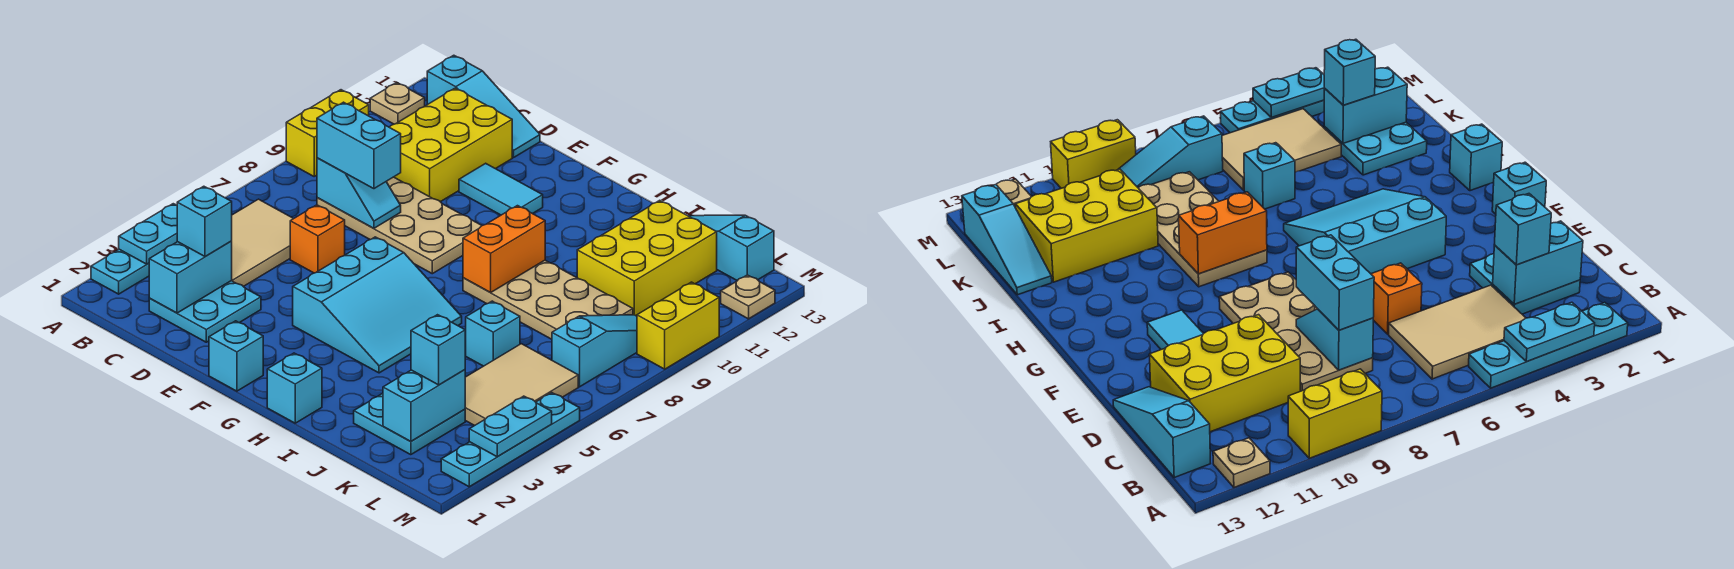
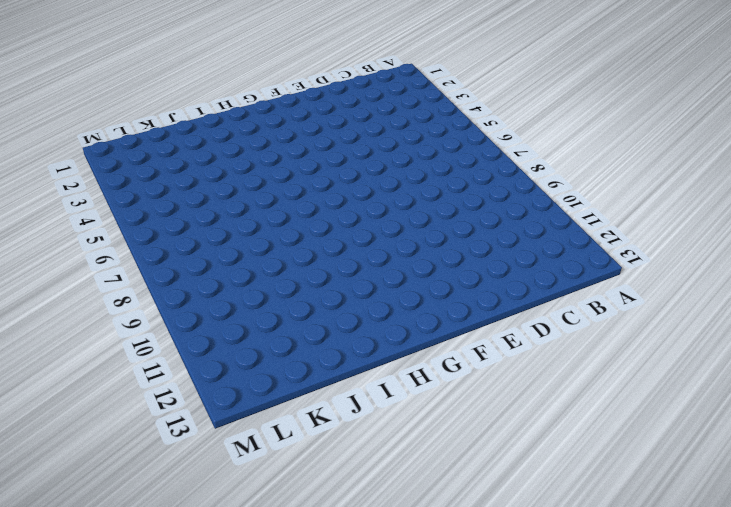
none -> cyan 1x4 plate [91,249,149,294]
none -> yellow 1x2 brick [286,90,369,176]
none -> tan 1x1 plate [370,83,425,124]
none -> tan 2x3 tile [232,199,293,287]

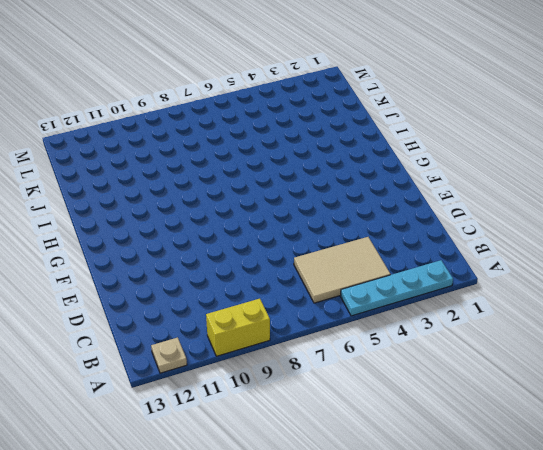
none -> cyan 1x3 slope [427,55,540,158]
none -> cyan 2x2 plate [149,281,261,342]
none -> tan 2x4 plate [317,177,482,274]
none -> yellow 2x3 brick [389,88,512,202]

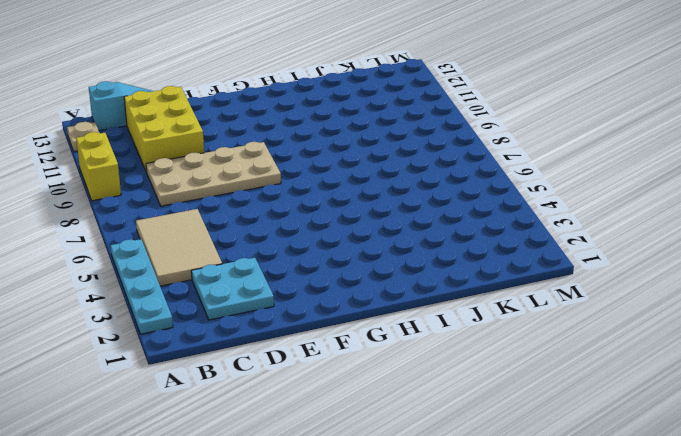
none -> orange 1x1 brick [290,205,345,273]
none -> cyan 1x2 tile [459,163,543,215]
none -> cyan 1x1 brick [209,321,263,391]
none -> cyan 3x3 slope [293,237,462,373]

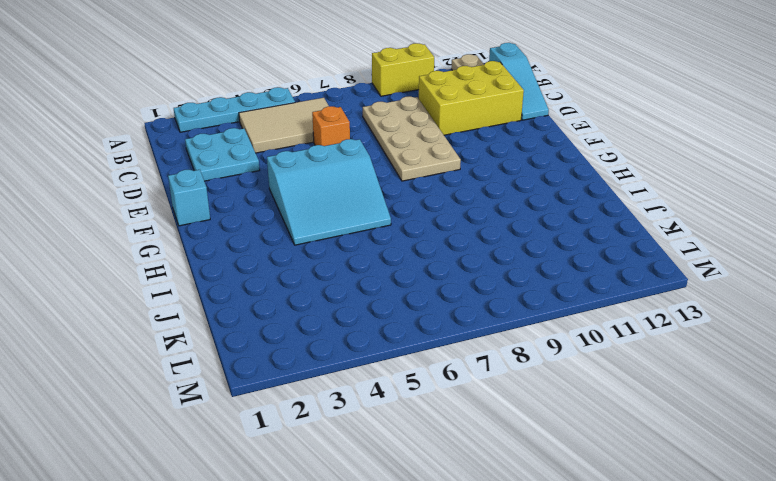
none -> cyan 1x2 tile [459,163,543,215]
none -> cyan 1x1 brick [267,353,322,423]
none -> tan 2x4 plate [463,260,633,339]
none -> cyan 2x2 plate [354,393,465,455]

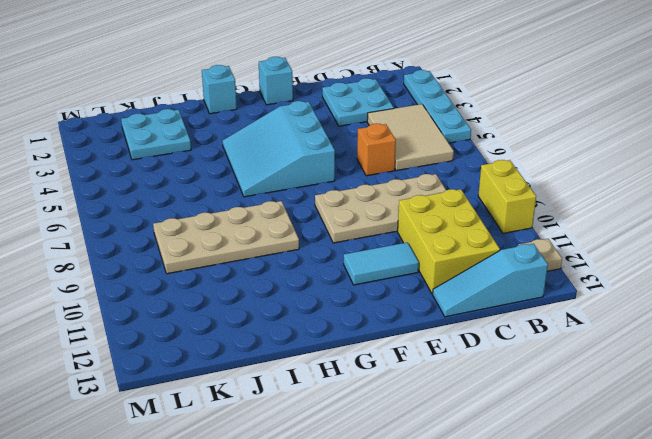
none -> cyan 1x1 brick [465,301,520,366]
none -> yellow 2x3 brick [577,200,717,316]
none -> cyan 1x3 slope [689,215,774,281]
none -> tan 2x3 tile [465,344,578,426]

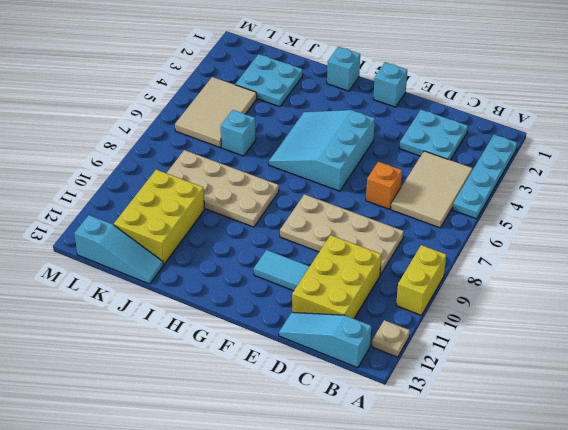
none -> cyan 1x3 slope [552,315,637,387]
none -> cyan 1x4 plate [441,393,580,487]
none -> yellow 1x2 brick [637,282,719,369]
none -> tan 1x1 plate [721,275,775,319]

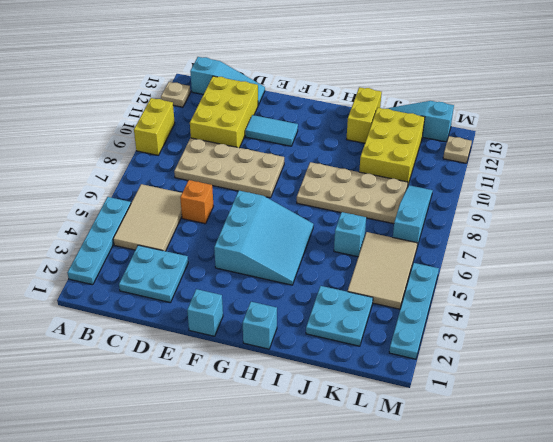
yellow 1x2 brick [347,87,382,143] -> yellow 1x2 brick moved to [637,282,719,369]
none -> cyan 1x2 plate [119,204,177,264]
none -> cyan 1x2 brick [149,241,232,313]
none -> cyan 1x2 slope [317,158,401,228]
none -> orange 1x2 brick [463,206,545,293]

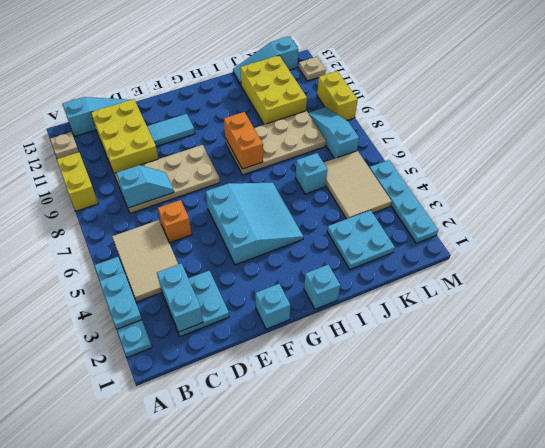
none -> cyan 1x2 brick [383,370,465,442]
none -> cyan 1x2 plate [469,396,552,457]
none -> cyan 1x1 brick [177,186,232,256]
none -> cyan 1x2 brick [317,102,401,189]

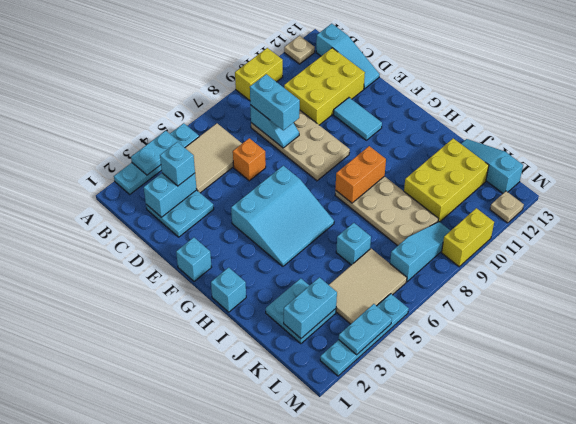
none -> cyan 1x1 brick [411,315,465,385]

